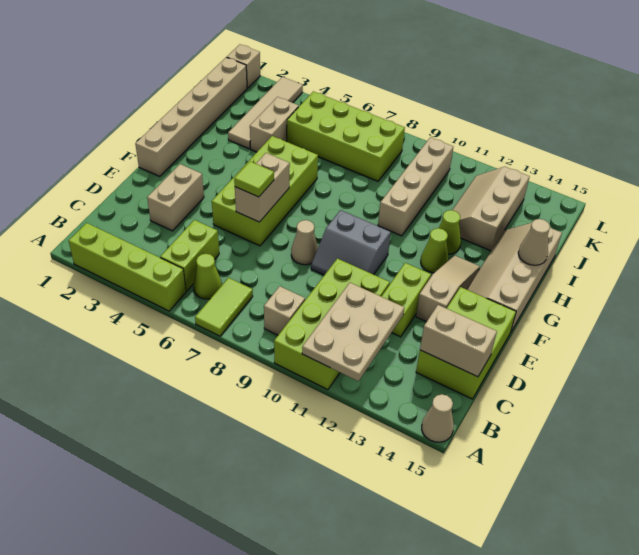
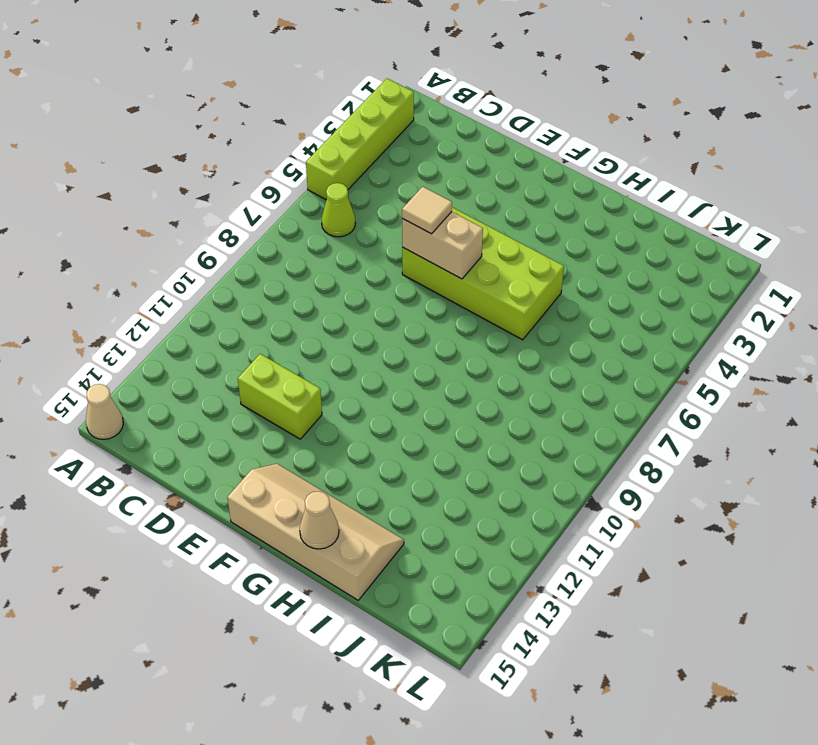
tan 1x1 tile [402,187,452,234] -> lime 1x1 tile [234,161,274,197]
none -> lime 1x2 tile [195,278,253,336]
none -> lime 2x4 brick [274,258,390,390]
none -> lime 1x2 brick [160,220,219,291]

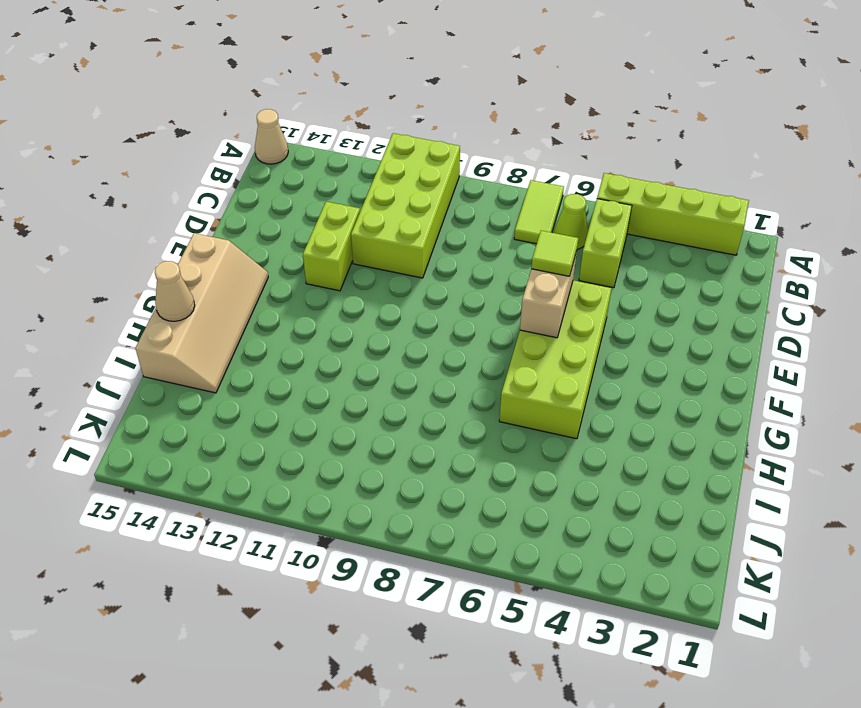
none -> tan 1x1 brick [264,286,305,335]
none -> lime 2x3 brick [416,287,516,399]
none -> tan 1x2 brick [147,164,204,231]

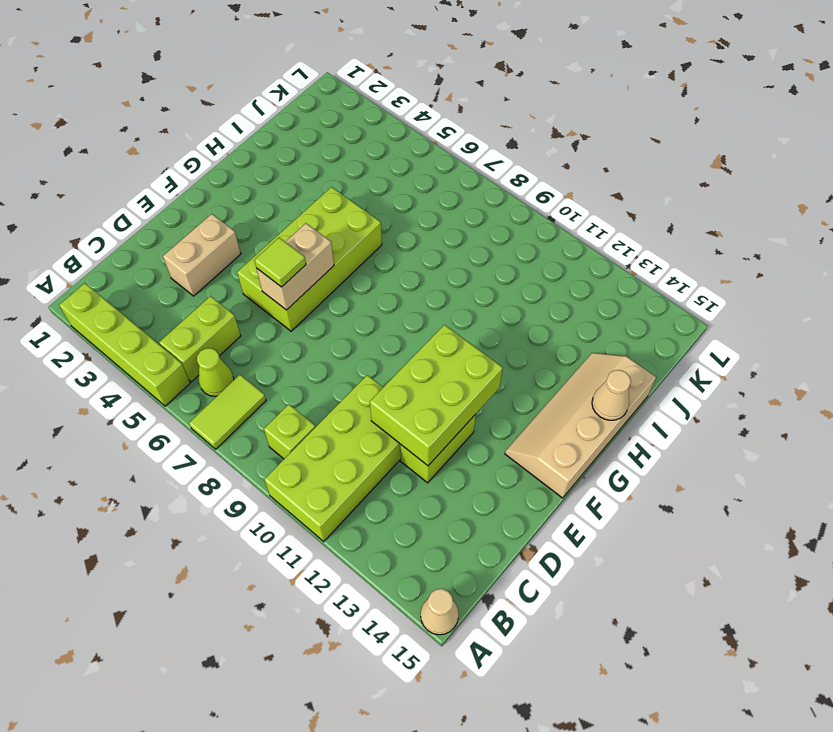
lime 1x1 brick [264,404,315,459] -> tan 1x1 brick [264,286,305,335]
lime 2x3 brick [370,325,503,466] -> lime 2x3 brick moved to [416,287,516,399]
none -> tan 1x1 cone [291,220,318,265]
none -> grey 2x2 slope [311,210,391,275]
none -> tan 1x3 slope [416,255,480,322]

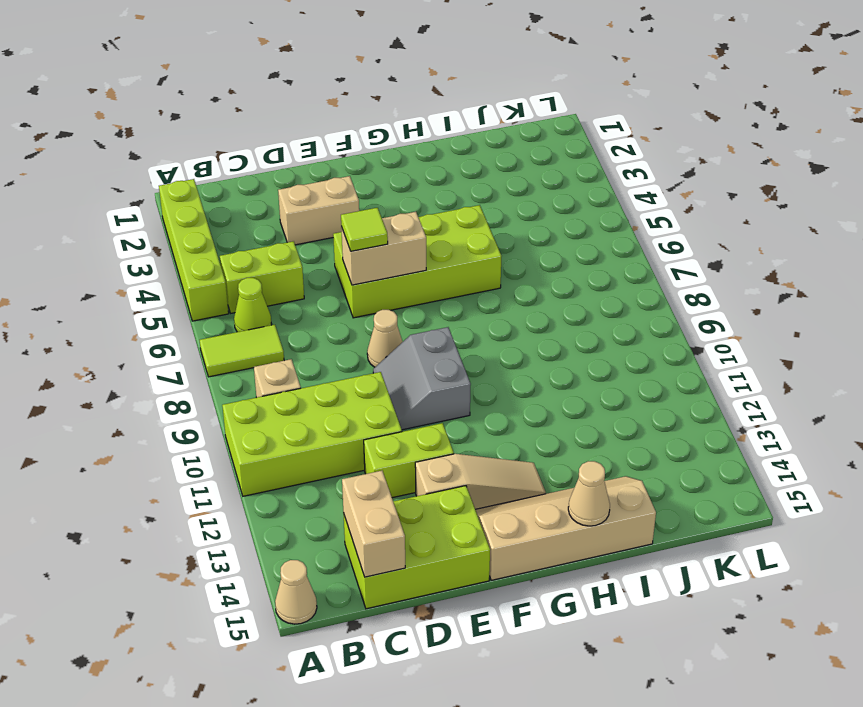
none -> tan 1x6 brick [135,57,247,176]
none -> lime 1x1 cone [421,228,449,273]
none -> tan 1x4 brick [378,137,453,236]

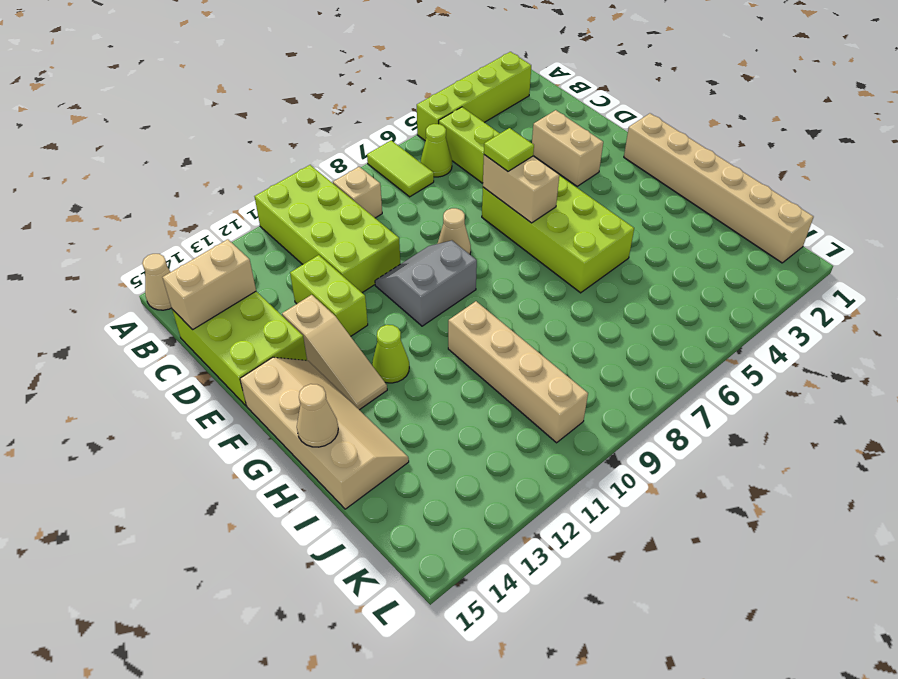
none -> lime 1x1 cone [439,210,461,254]
none -> tan 1x4 tile [228,77,303,149]
none -> tan 1x2 brick [250,97,299,152]

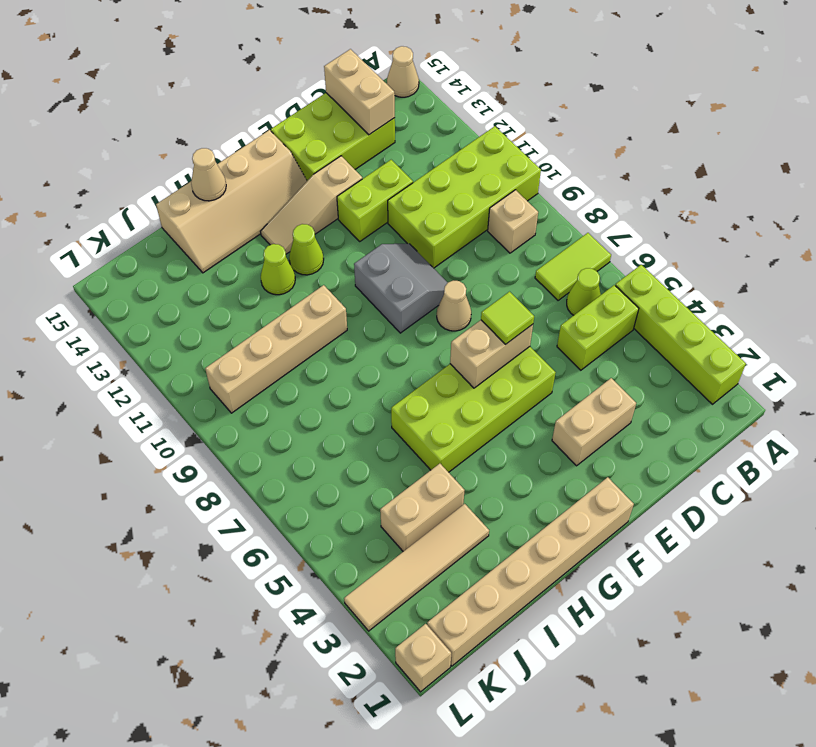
none -> tan 2x3 slope [453,167,530,251]
none -> lime 2x4 brick [287,91,405,181]
none -> tan 2x3 plate [302,283,404,381]

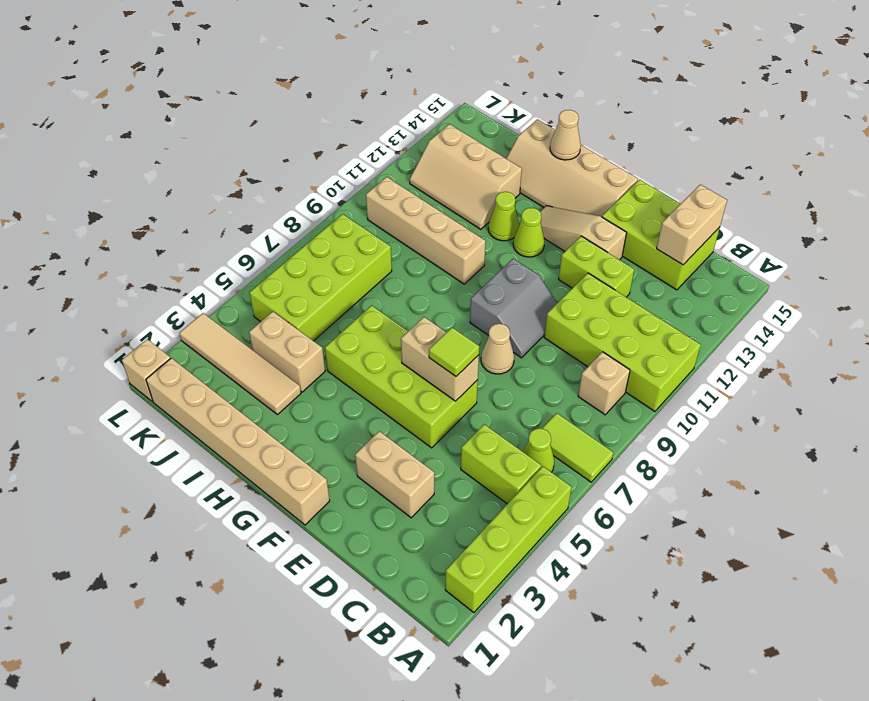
none -> tan 1x1 cone [422,394,454,442]
none -> tan 2x3 plate [302,283,404,381]

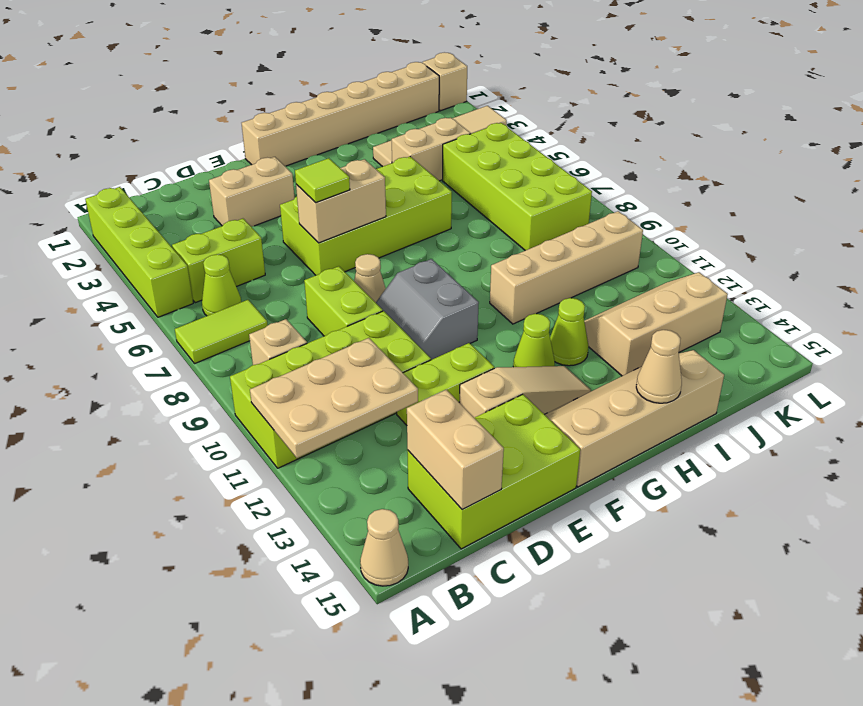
lime 1x2 brick [304,266,383,336] -> none

